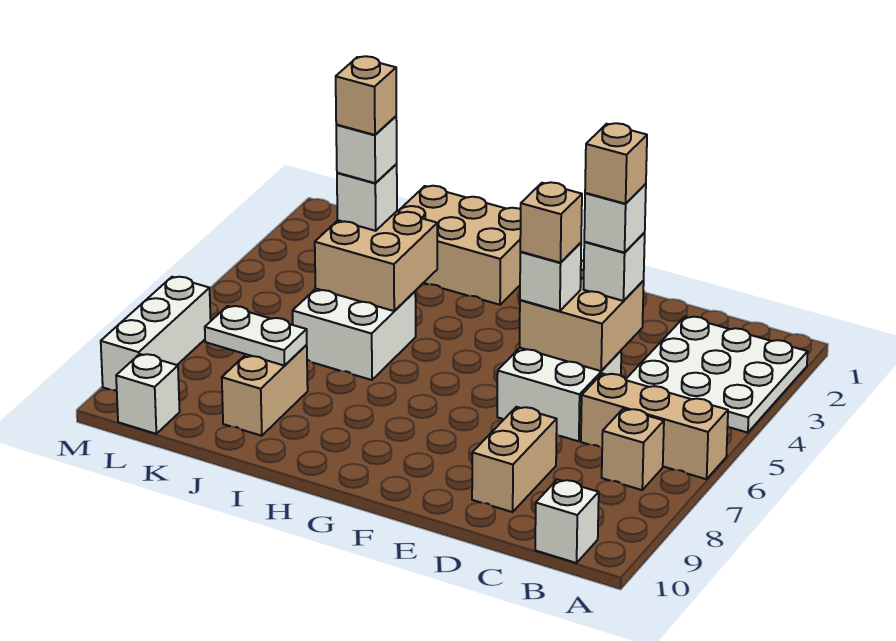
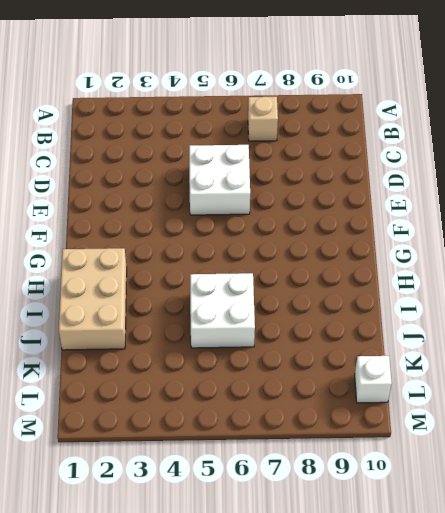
none -> white 3x3 plate [625,317,808,433]
none -> tan 1x3 brick [581,373,728,479]
none -> white 1x1 brick [535,479,599,563]

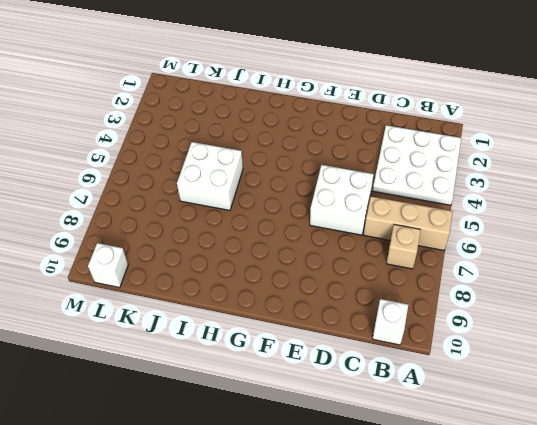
none -> tan 1x2 brick [472,407,557,512]
none -> tan 2x3 brick [398,186,521,305]
none -> tan 1x2 brick [222,345,308,436]

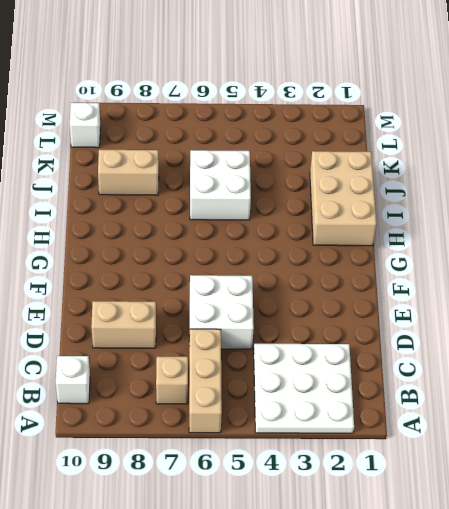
none -> white 1x3 brick [101,277,211,391]
none -> tan 2x2 brick [520,260,644,371]
none -> tan 2x2 brick [315,211,437,311]

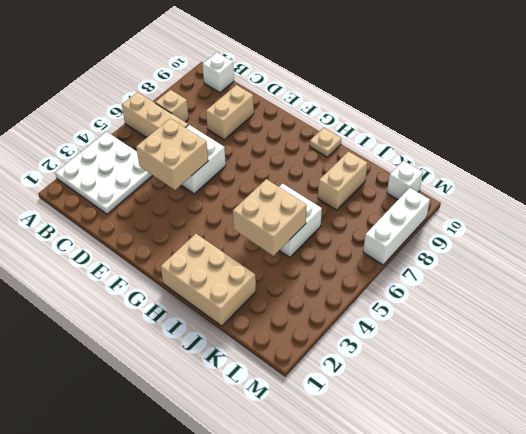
tan 1x1 plate [310,128,341,157] -> none
none -> white 1x2 plate [205,306,307,365]
none -> white 1x1 brick [584,233,645,301]
none -> white 1x1 brick [520,243,581,311]

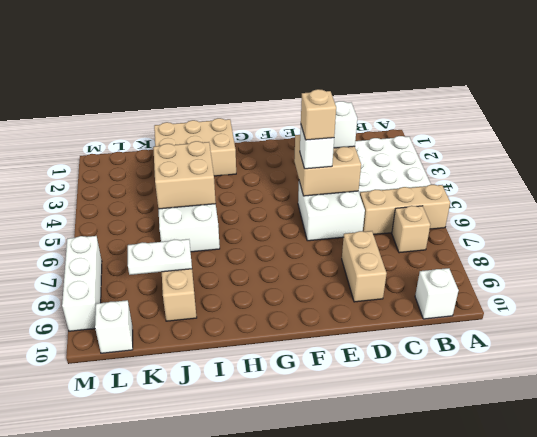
none -> white 1x1 brick [337,164,397,231]
none -> white 1x1 brick [584,184,646,253]
none -> white 1x1 brick [336,116,397,183]

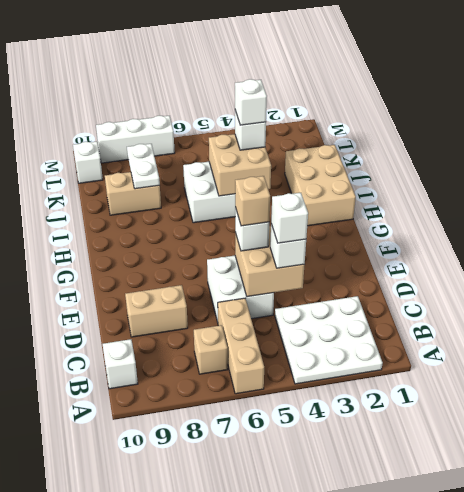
none -> tan 1x1 brick [585,123,647,204]
none -> tan 1x1 brick [336,56,396,135]

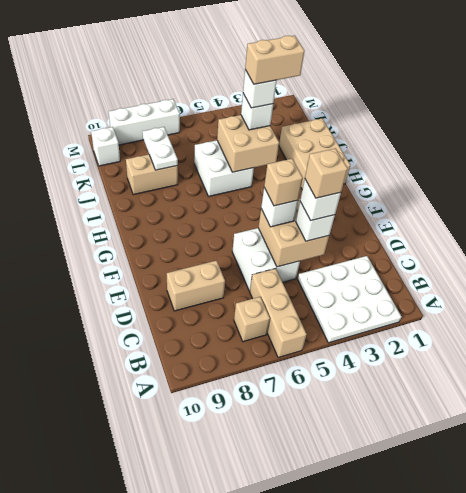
tan 1x2 brick [245,36,304,84] -> tan 1x1 brick [336,56,396,135]
none -> white 1x1 brick [535,479,599,563]

